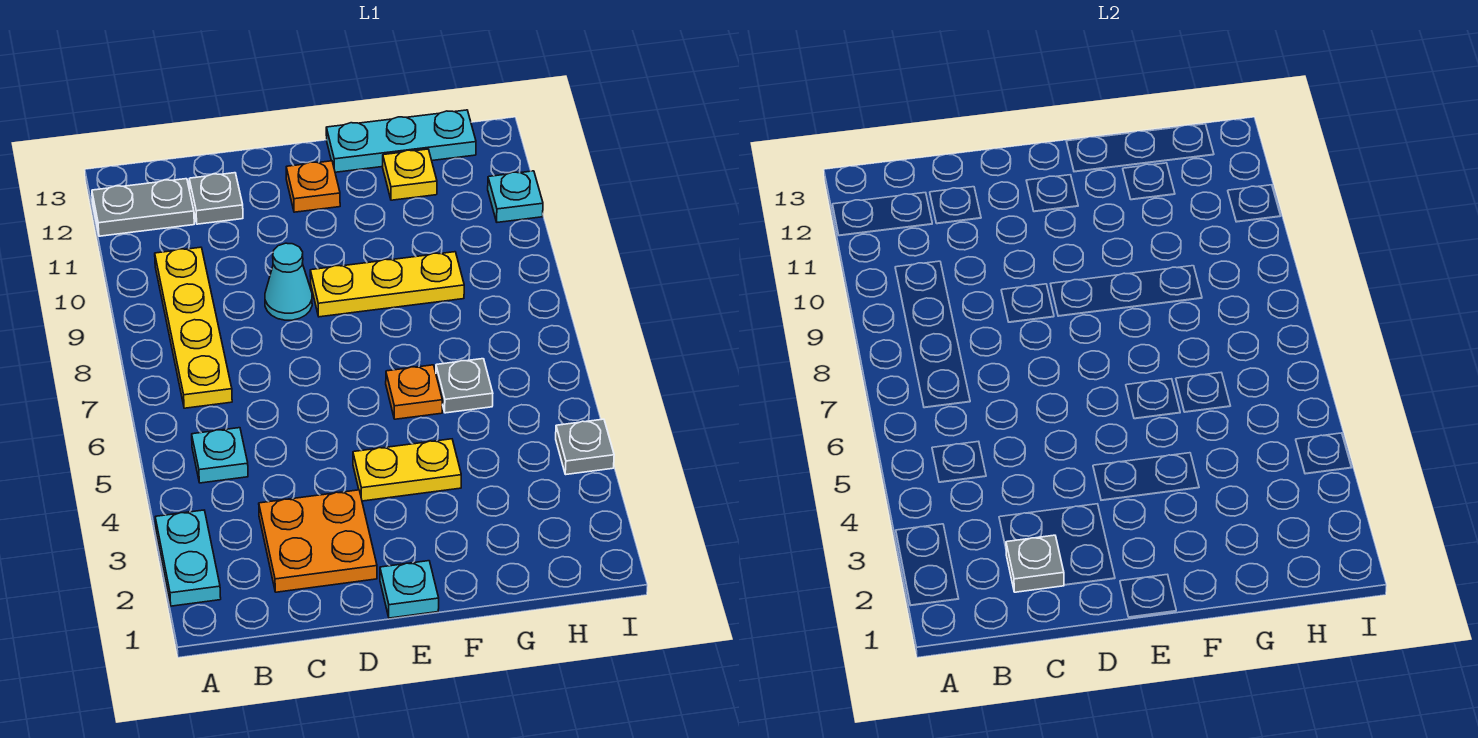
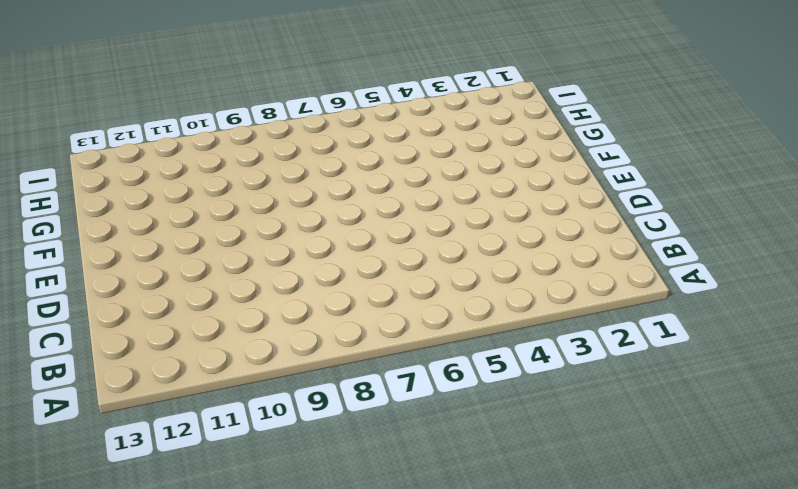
none -> cyan 1x2 plate [155,510,221,606]
none -> grey 1x2 plate [92,179,194,236]
none -> cyan 1x1 plate [192,428,248,483]

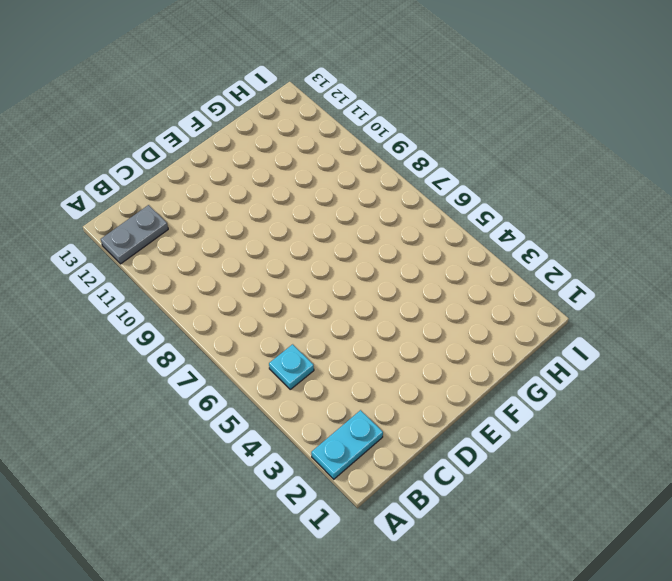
cyan 1x2 plate [311,410,383,479] -> cyan 1x2 plate turned to [155,510,221,606]
none -> yellow 1x4 plate [155,247,232,408]
none -> orange 2x2 plate [259,490,377,592]
none -> grey 1x1 plate [189,173,243,224]

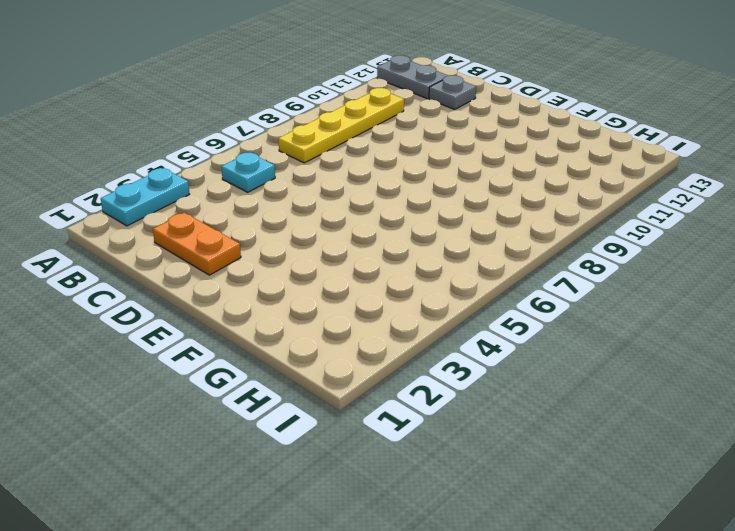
orange 1x2 plate [153,213,241,275] -> orange 2x2 plate [259,490,377,592]
none -> cyan 1x1 cone [265,243,312,320]
none -> cyan 1x1 plate [380,561,439,618]
none -> yellow 1x2 plate [353,439,461,501]

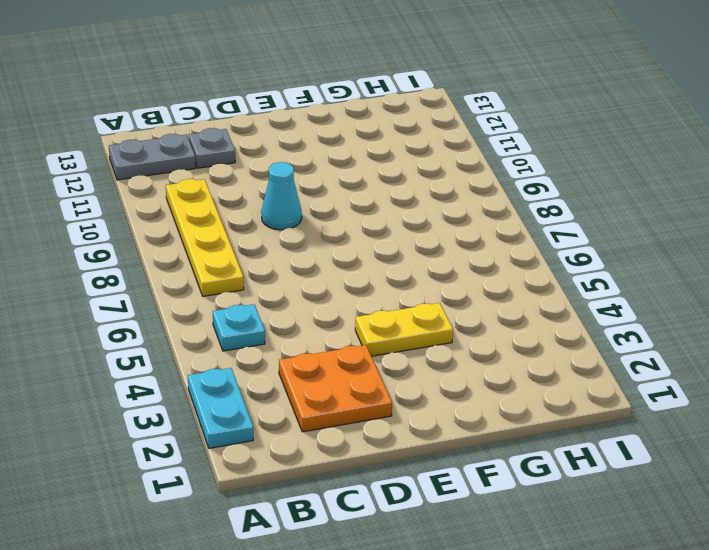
none -> cyan 1x1 plate [380,561,439,618]
none -> yellow 1x3 plate [310,252,464,317]
none -> orange 1x1 plate [286,161,340,212]

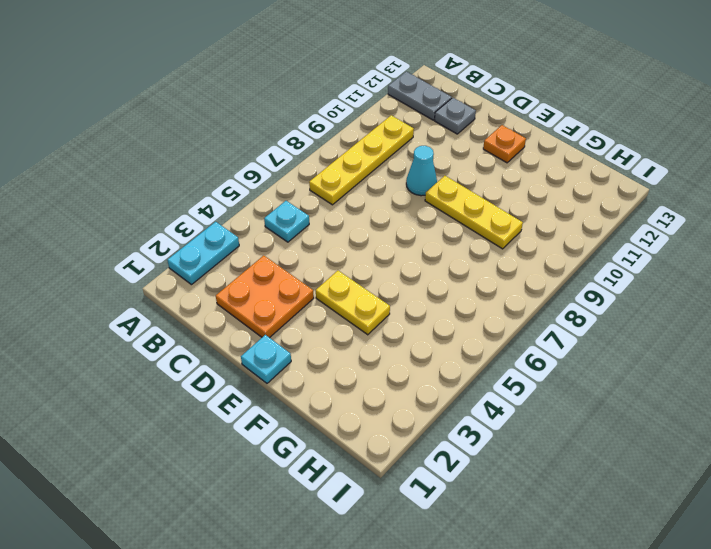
none -> orange 1x1 plate [386,365,442,419]
none -> cyan 1x3 plate [326,110,476,172]
none -> grey 1x1 plate [436,359,493,413]

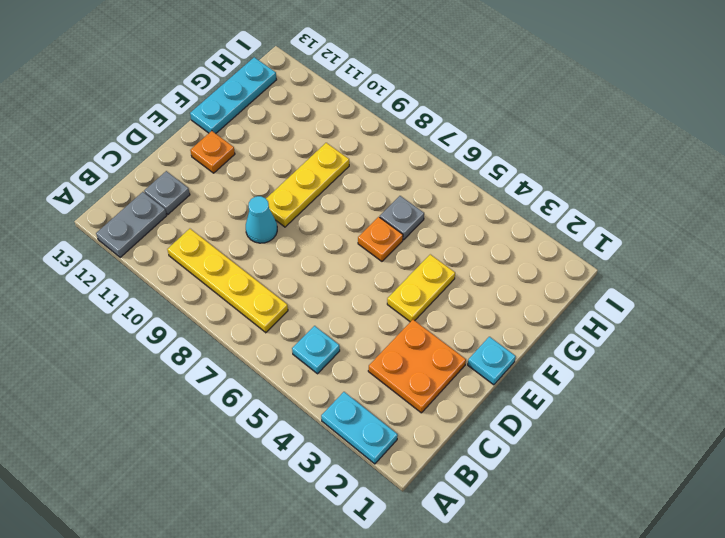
none -> yellow 1x1 plate [383,149,437,200]
none -> grey 1x1 plate [556,419,614,474]
none -> cyan 1x1 plate [488,171,543,222]

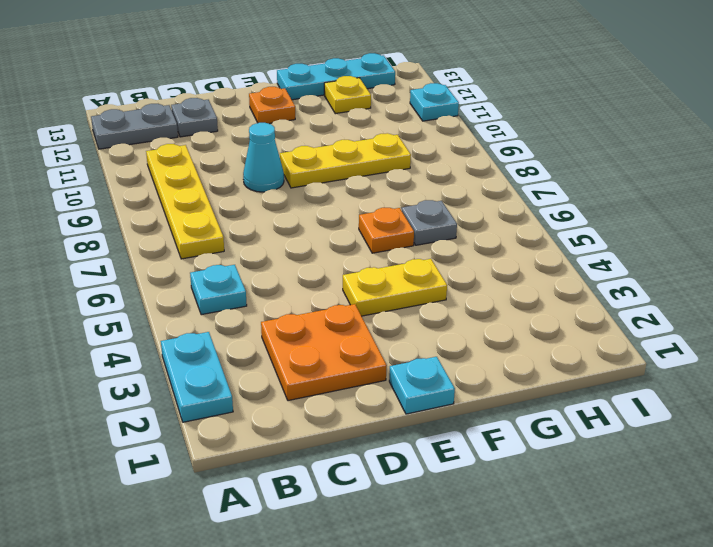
none -> grey 1x1 plate [556,419,614,474]
none -> grey 1x1 plate [1006,535,1064,592]

